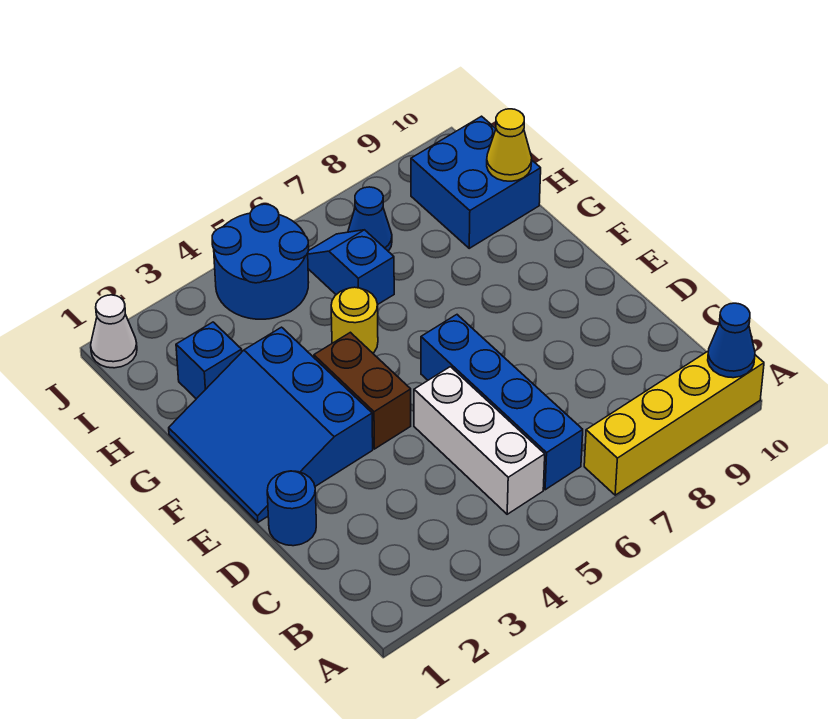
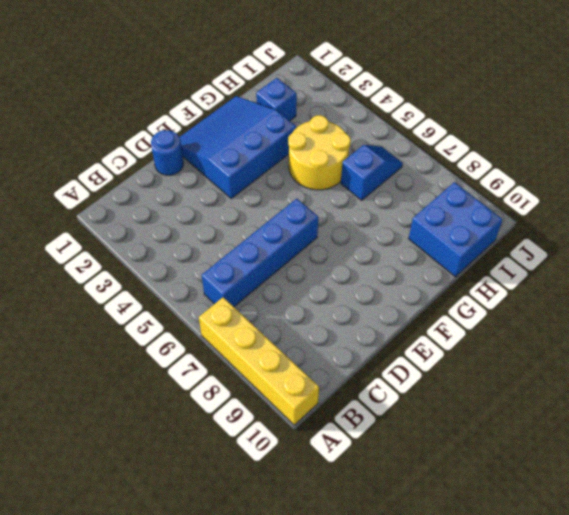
yellow 2x2 round brick [288,115,351,190] -> yellow 1x1 round brick [331,287,378,353]
none -> white 1x3 brick [414,367,545,514]
none -> brown 1x2 brick [314,332,411,449]
none -> blue 2x2 round brick [212,204,309,319]

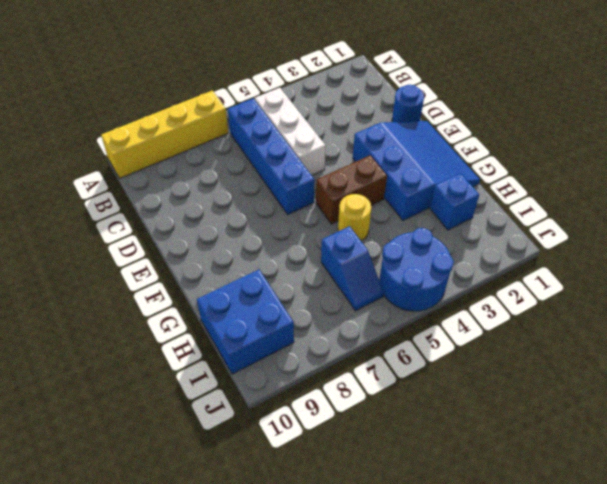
brown 1x2 brick [316,155,387,224] -> brown 1x2 brick turned to [314,332,411,449]
none -> blue 1x1 cone [348,187,392,251]
none -> white 1x1 cone [91,295,137,368]
none -> blue 1x1 cone [708,303,755,378]

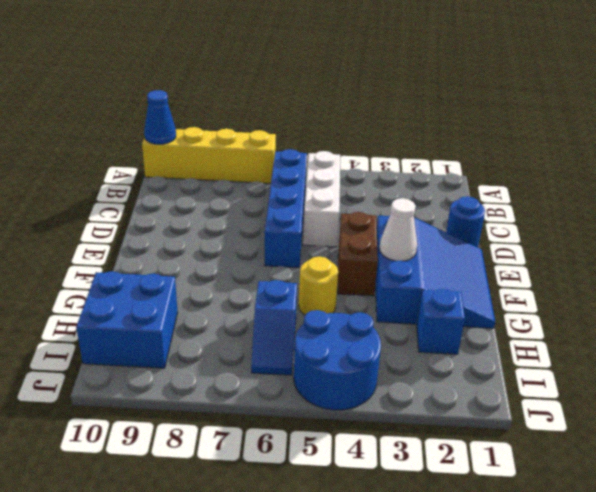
white 1x1 cone [379,198,417,261] -> white 1x1 cone moved to [91,295,137,368]
none -> blue 1x1 cone [348,187,392,251]
none -> yellow 1x1 cone [487,109,532,181]

